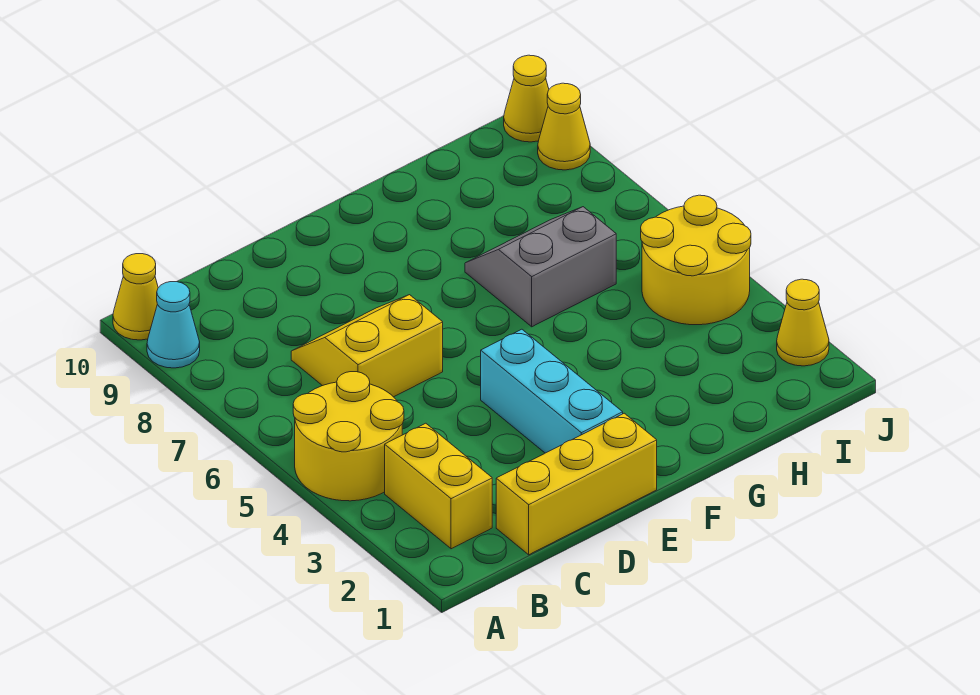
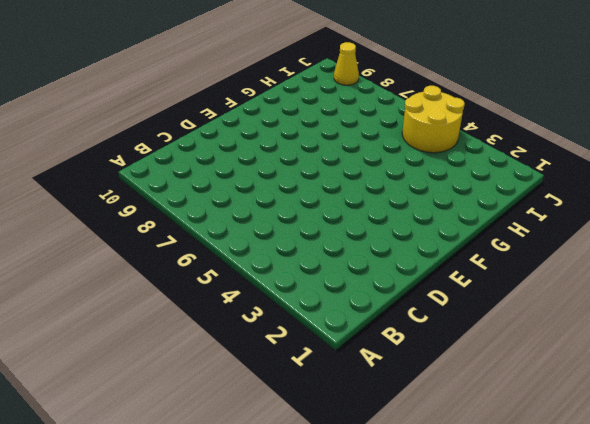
none -> yellow 2x2 round brick [293,372,404,501]
none -> cyan 1x1 cone [147,282,200,368]
none -> yellow 1x1 cone [113,254,158,340]

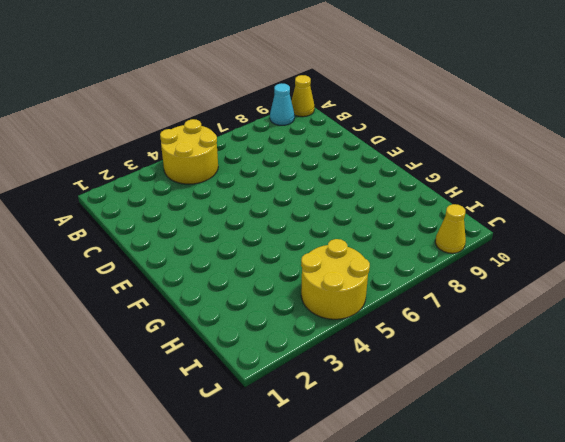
none -> yellow 1x2 brick [385,423,492,549]
none -> yellow 1x3 brick [496,413,657,555]
none -> yellow 2x2 slope [291,295,443,397]

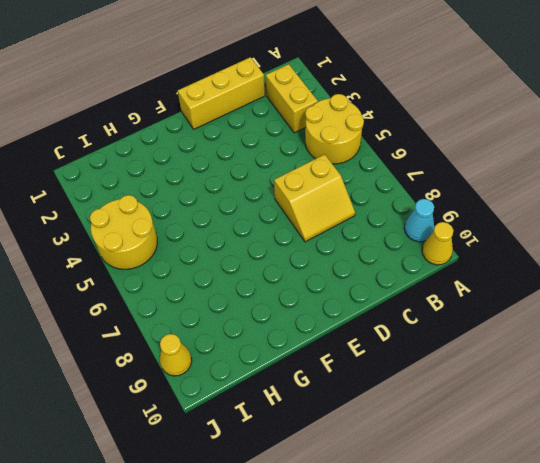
none -> cyan 1x3 brick [481,329,623,453]
none -> grey 2x2 slope [465,207,616,327]
none -> yellow 1x1 cone [777,279,829,366]

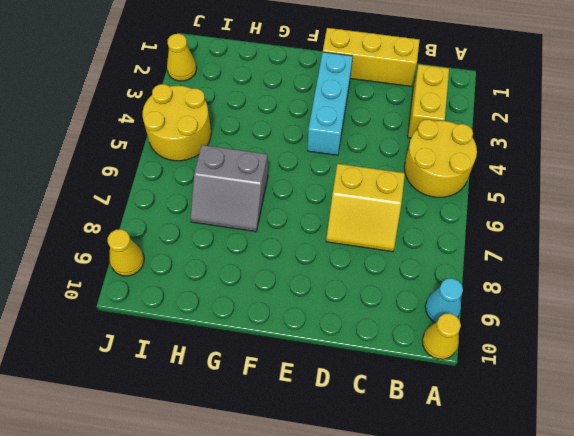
none -> yellow 1x1 cone [504,55,549,142]

